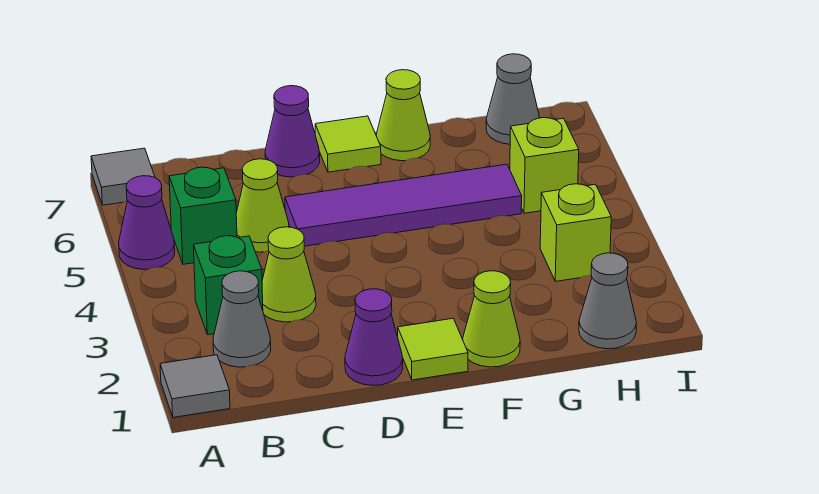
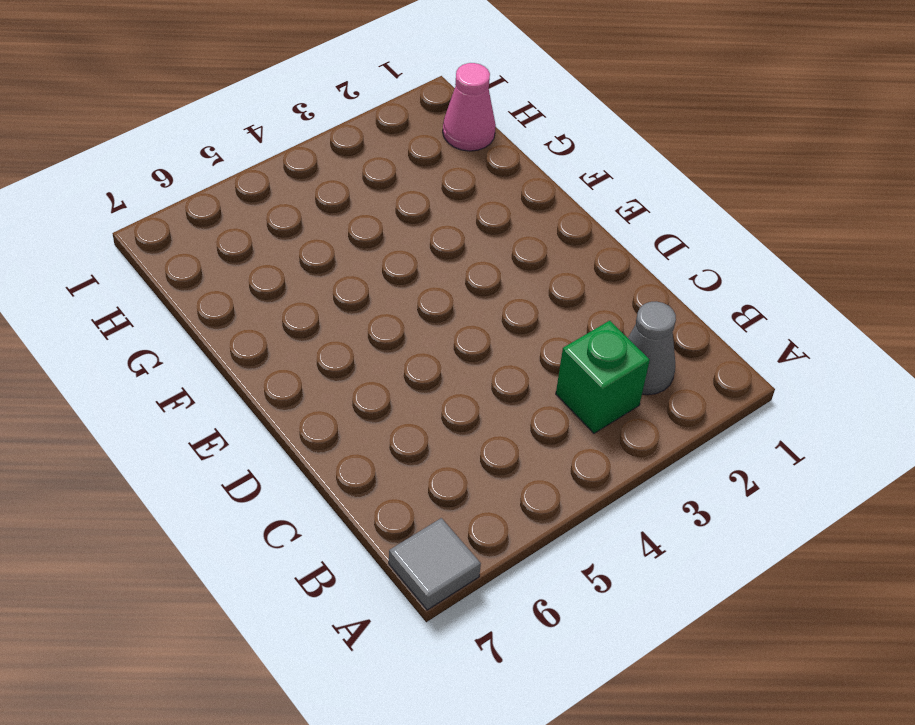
pink 1x1 cone [443,63,496,151] -> grey 1x1 cone [579,253,636,349]
none -> grey 1x1 tile [160,355,230,417]
none -> purple 1x1 cone [119,176,175,270]
none -> green 1x1 brick [169,167,237,264]

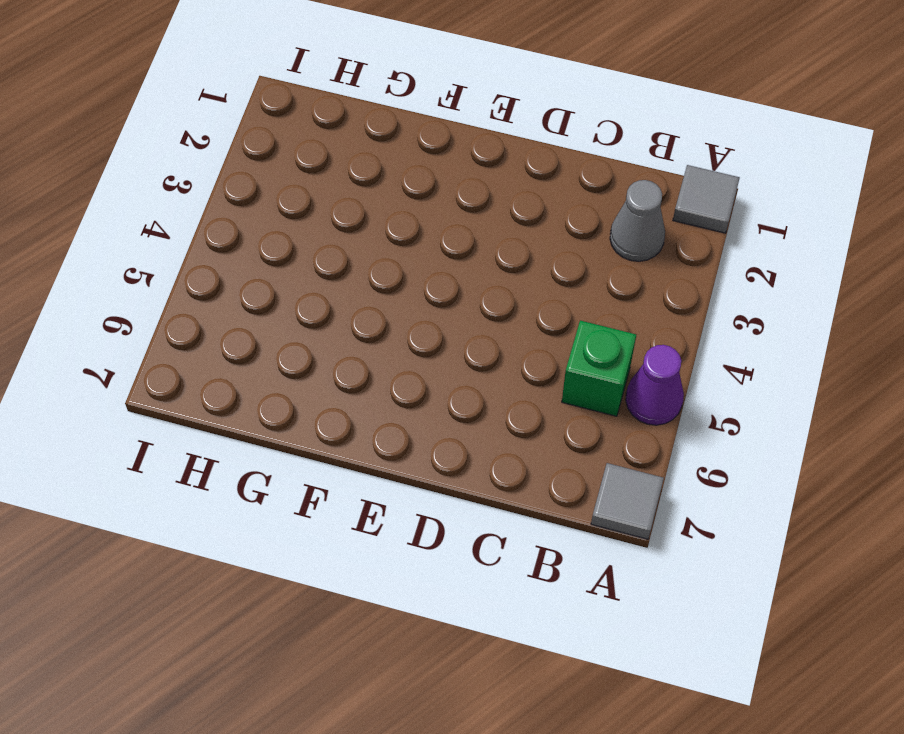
none -> green 1x1 brick [194,236,263,335]
none -> lime 1x1 cone [262,227,316,322]
none -> lime 1x1 cone [236,159,289,252]

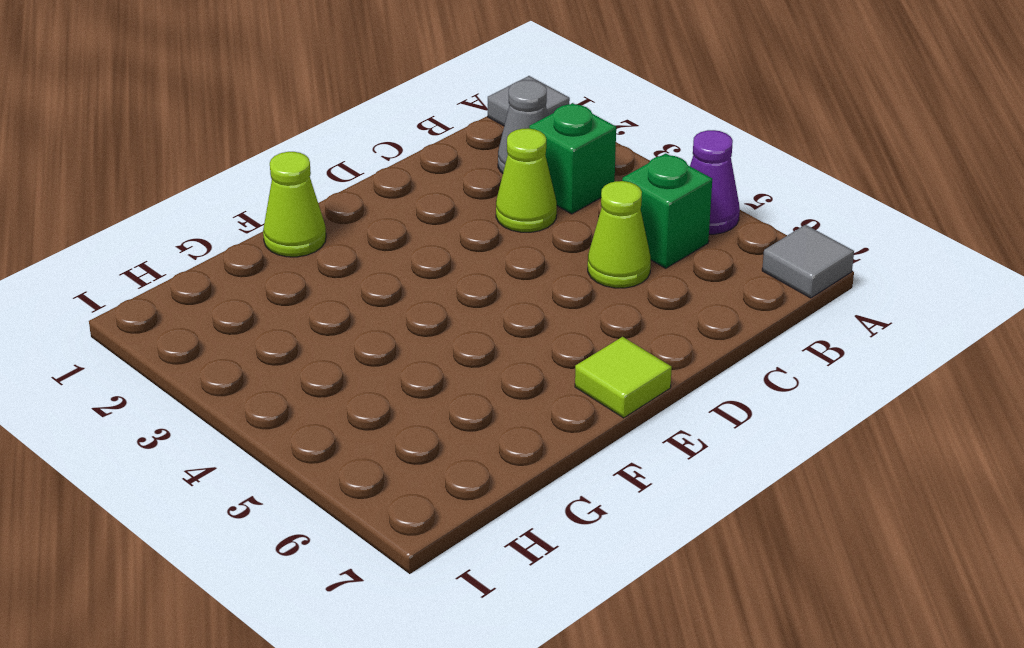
none -> purple 1x1 cone [345,289,403,385]
none -> purple 1x4 tile [285,164,522,246]
none -> purple 1x1 cone [265,86,320,177]

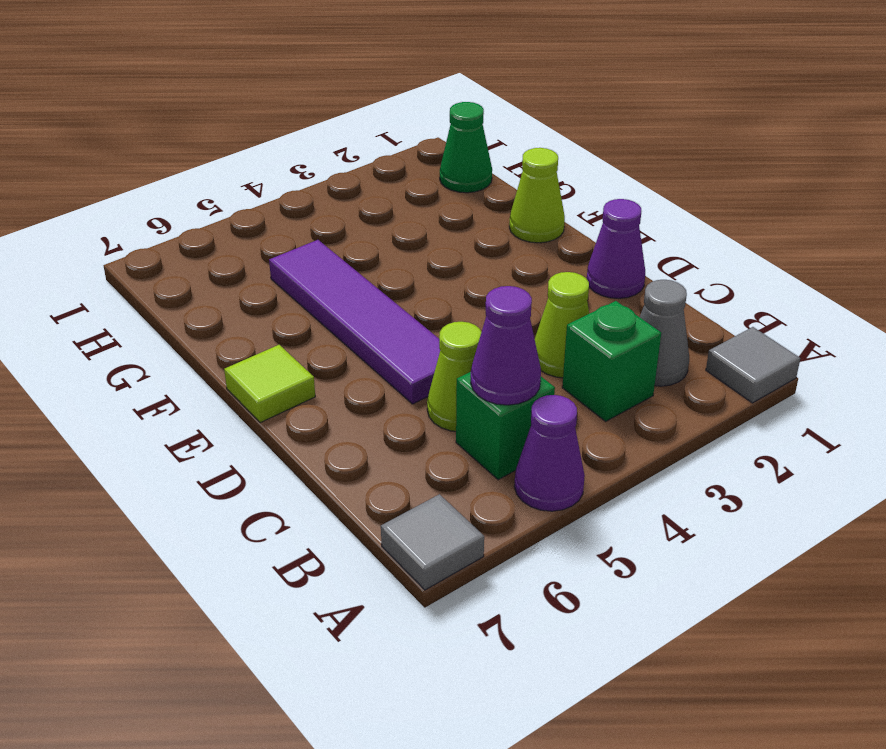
purple 1x1 cone [471,286,541,405] -> purple 1x1 cone moved to [265,86,320,177]
green 1x1 cone [440,102,492,193] -> grey 1x1 cone [579,253,636,349]
none -> lime 1x1 tile [398,318,468,380]
none -> lime 1x1 cone [376,70,430,161]
none -> lime 1x1 brick [540,184,611,281]

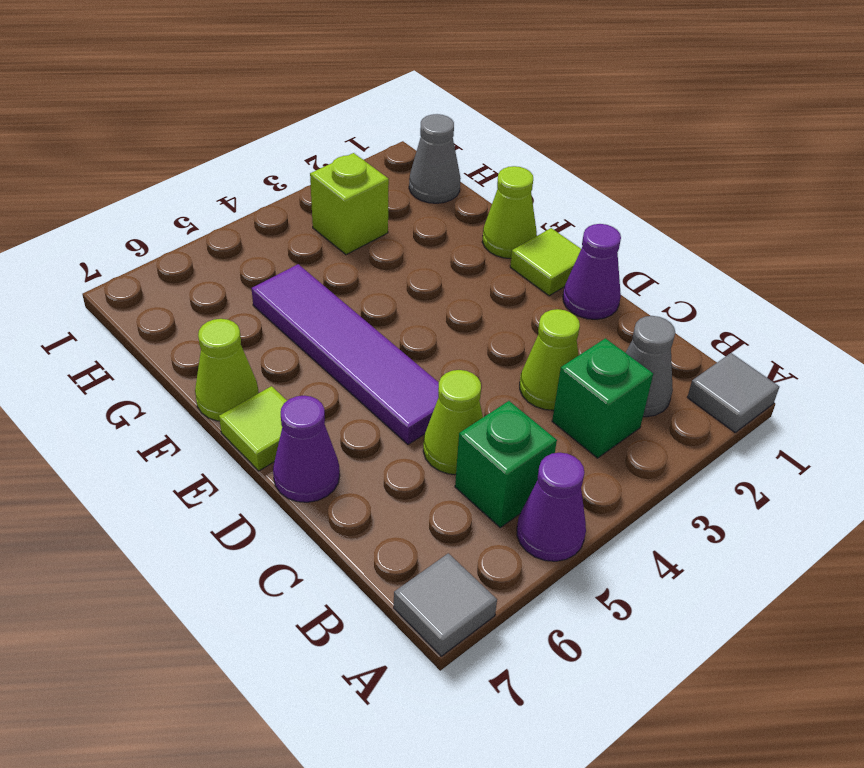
none -> lime 1x1 brick [510,118,579,213]
none -> grey 1x1 cone [486,54,540,144]

